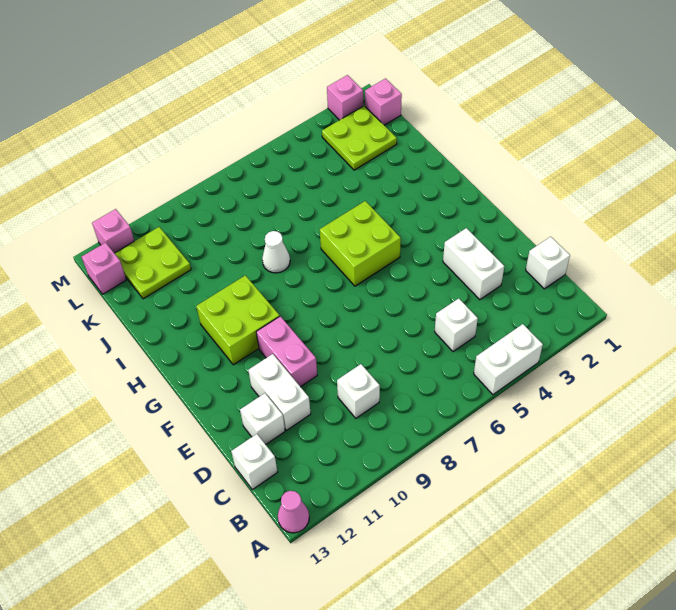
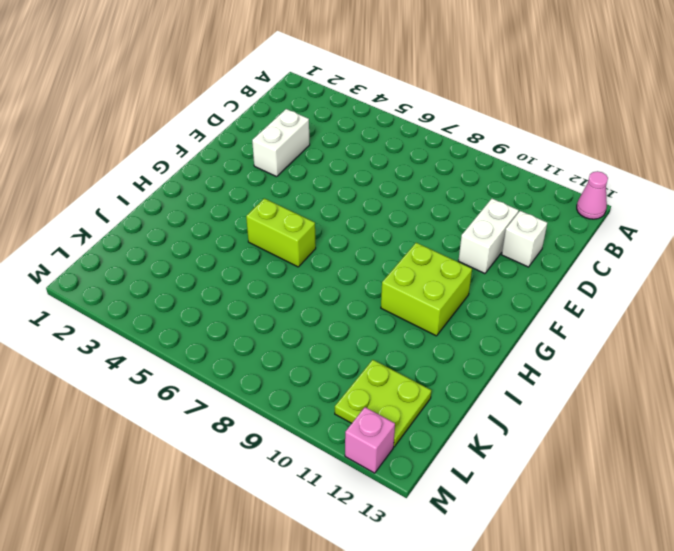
lime 1x2 brick [246,198,316,267] -> lime 2x2 brick [320,201,401,286]
none -> white 1x2 brick [474,324,543,395]
none -> white 1x1 brick [526,237,570,289]
none -> white 1x1 brick [435,298,478,352]

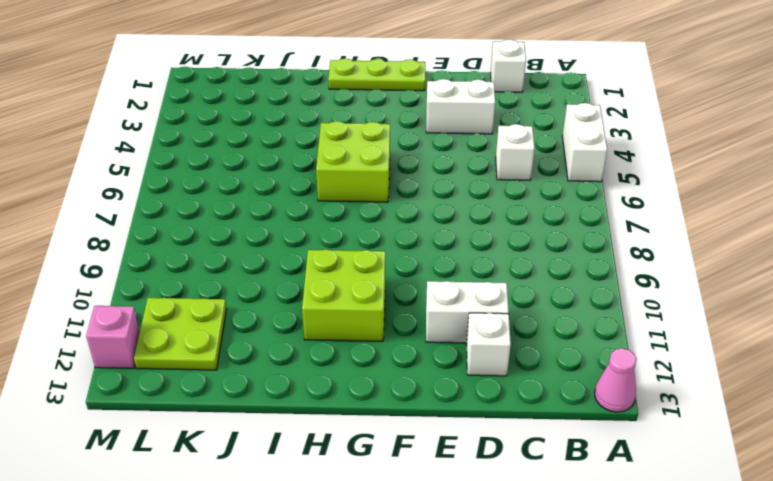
lime 1x3 plate [328,59,425,91] -> none
none -> white 1x1 brick [337,364,380,418]
none -> white 1x1 brick [231,434,277,489]
none -> pink 1x2 brick [256,316,317,387]

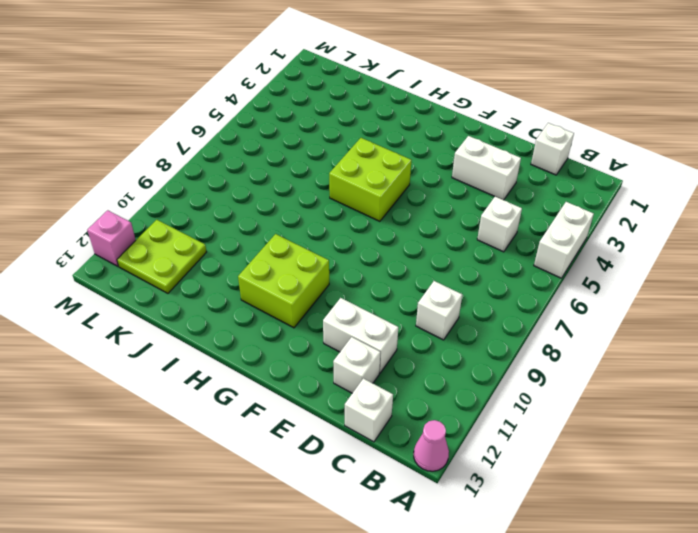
none -> pink 1x2 brick [256,316,317,387]
none -> white 1x1 cone [262,231,290,273]
none -> lime 2x2 plate [322,106,397,170]

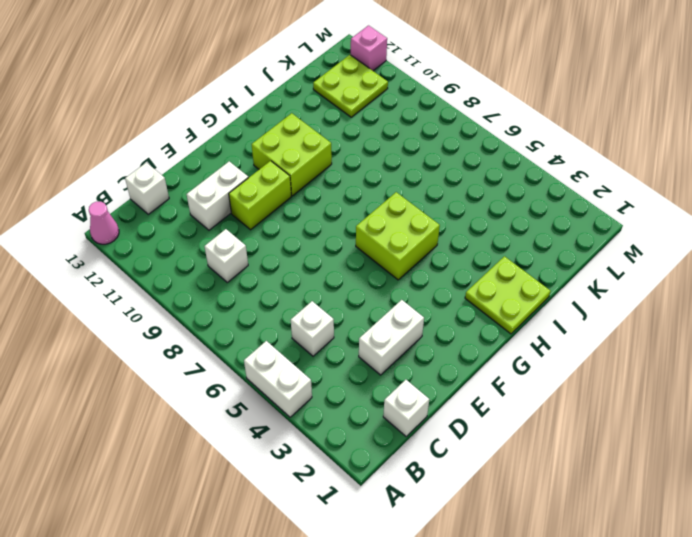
lime 1x2 brick [229,161,291,230] -> pink 1x2 brick [256,316,317,387]
lime 2x2 plate [465,256,551,334] -> lime 2x2 plate moved to [322,106,397,170]
none -> white 1x1 brick [240,393,285,444]
none -> white 1x1 cone [262,231,290,273]
none -> pink 1x1 brick [365,79,402,125]

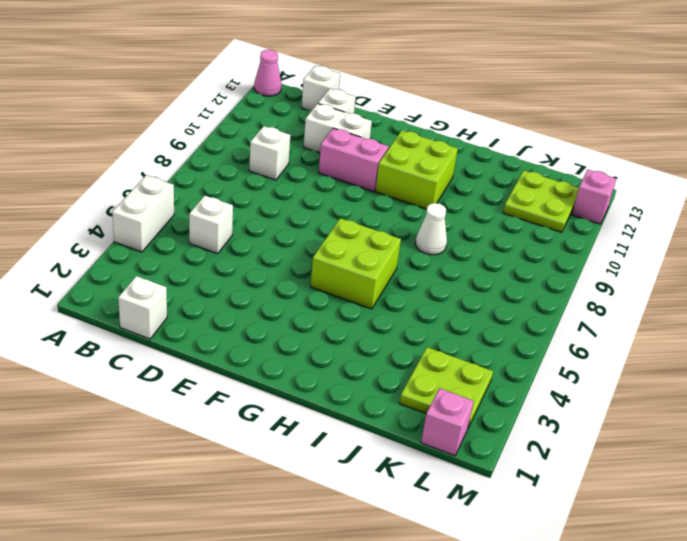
none -> white 1x2 brick [443,228,504,300]
none -> pink 1x1 brick [82,243,126,294]
none -> pink 1x1 brick [327,75,363,120]

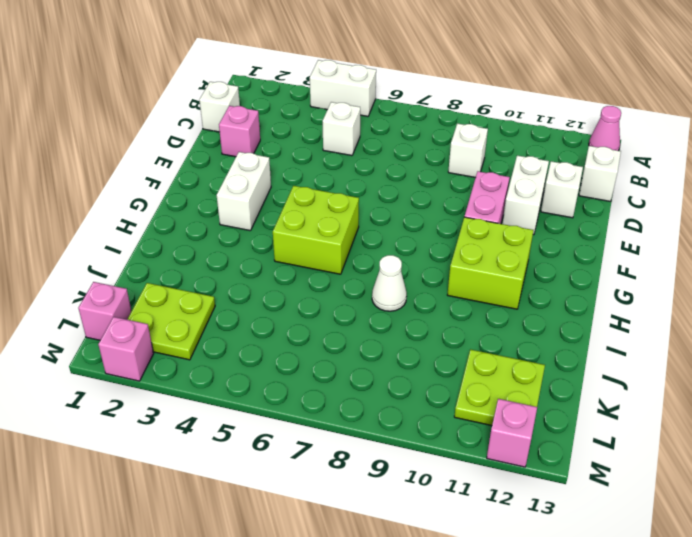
pink 1x1 brick [219,106,260,157] -> pink 1x1 brick moved to [82,243,126,294]
white 1x2 brick [217,152,271,231] -> white 1x2 brick moved to [443,228,504,300]

